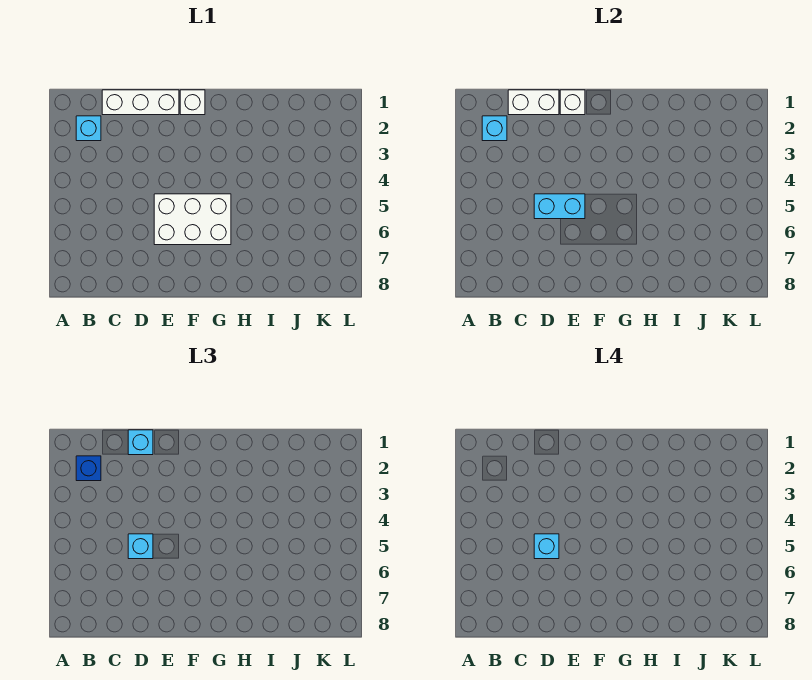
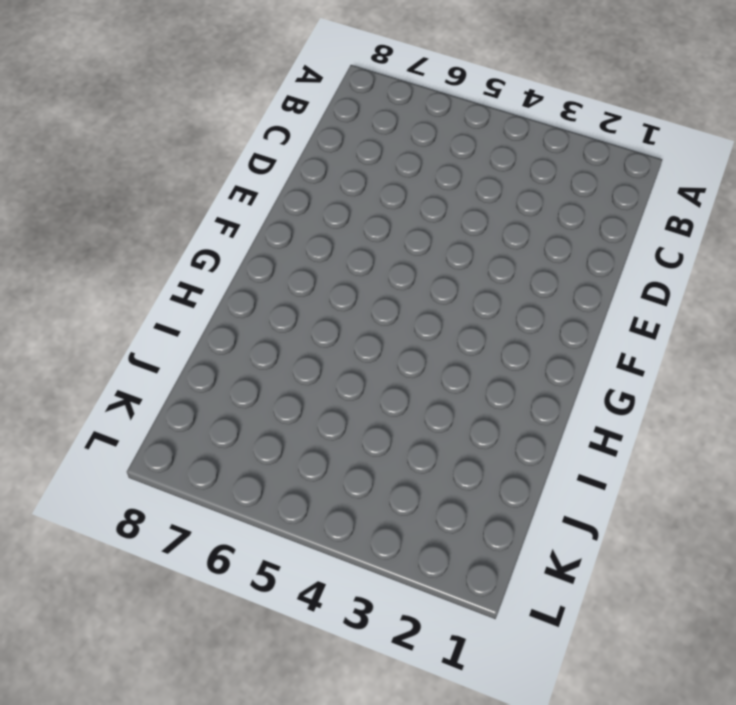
none -> cyan 1x1 brick [76,116,101,141]
none -> white 1x3 brick [102,90,179,115]
none -> white 2x3 brick [154,194,231,245]

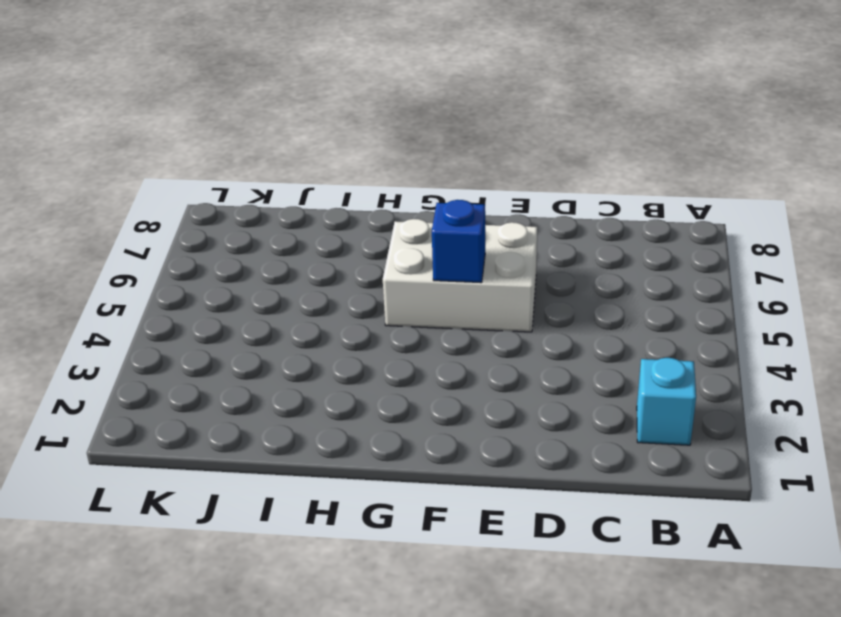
blue 1x1 brick [432,200,486,283] -> blue 1x1 brick moved to [76,456,101,481]
none -> white 1x3 brick [102,90,179,115]
none -> white 1x1 brick [180,90,205,115]
none -> cyan 1x1 brick [482,116,507,141]

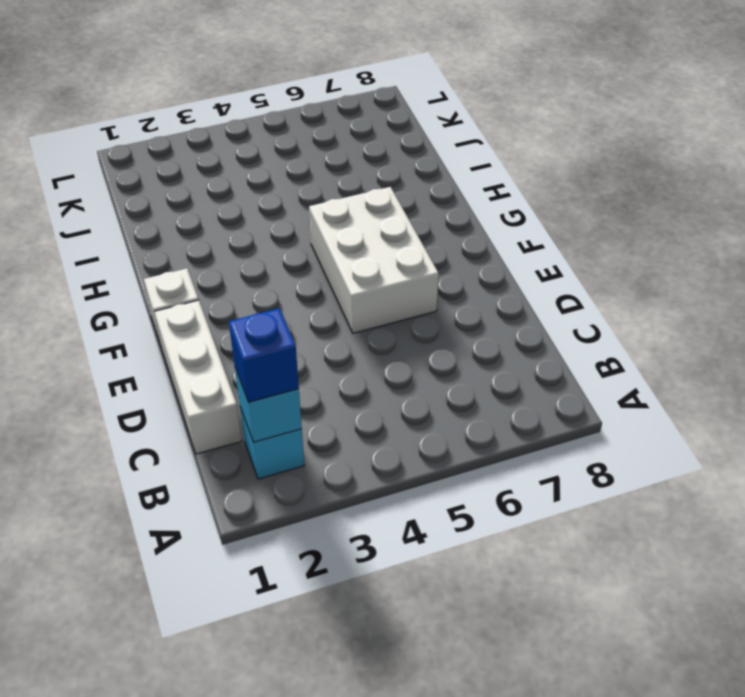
none -> white 1x2 brick [508,90,559,115]
none -> cyan 1x2 brick [534,194,585,219]
none -> white 1x1 brick [560,90,585,115]

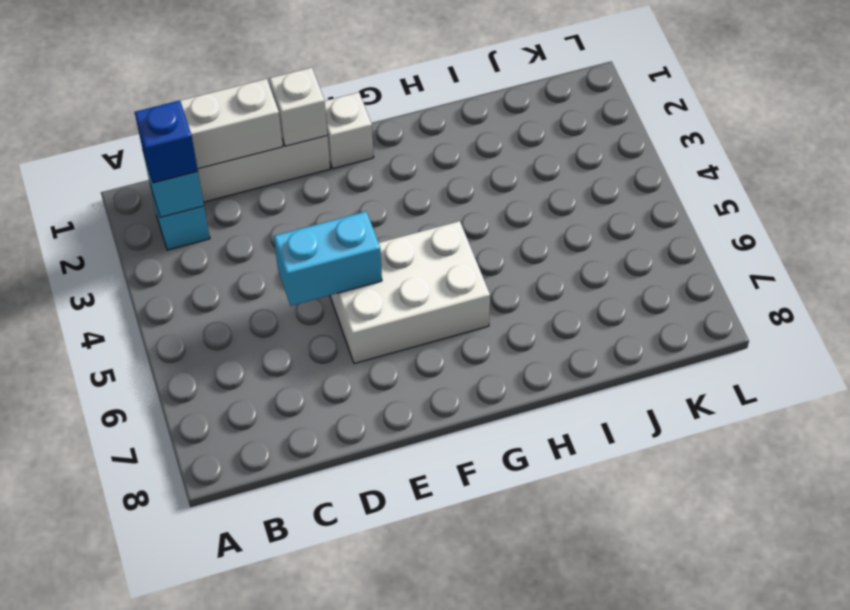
none -> cyan 1x1 brick [128,430,153,455]
none -> cyan 1x1 brick [128,534,153,559]
none -> cyan 1x1 brick [534,534,559,559]

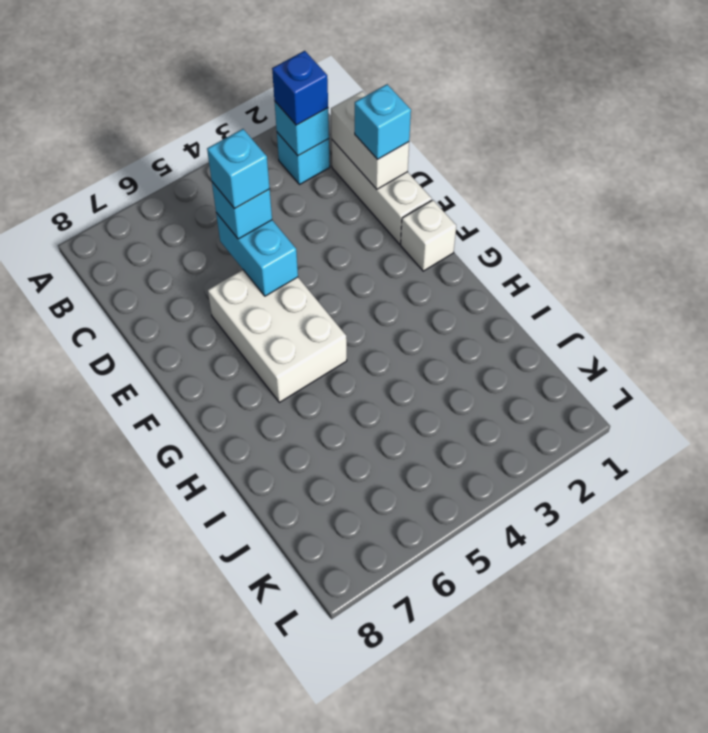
none -> white 1x1 brick [560,90,585,115]

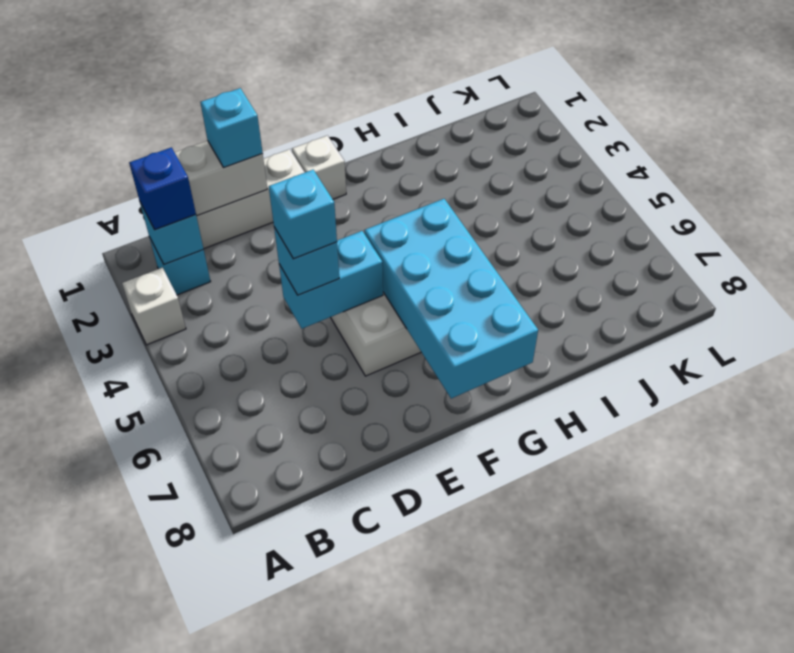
white 1x1 brick [122,267,186,345] -> white 1x1 brick moved to [560,90,585,115]
cyan 2x4 brick [364,199,538,399] -> none

